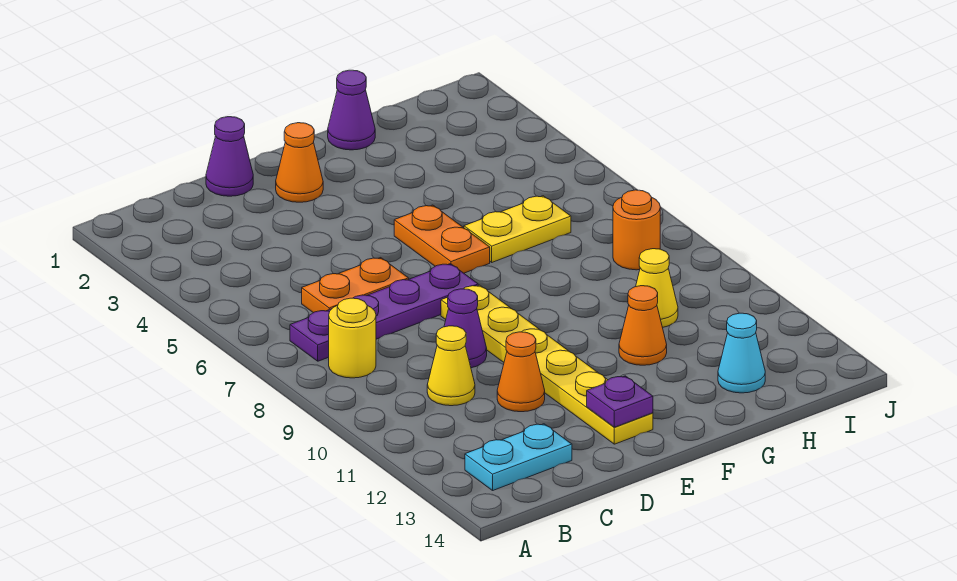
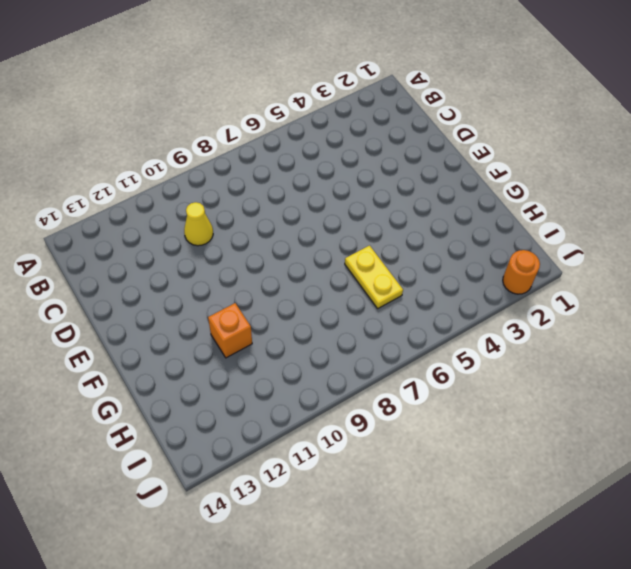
orange 1x1 brick [208,303,252,358] -> orange 1x1 cone [619,286,667,365]
orange 1x1 round brick [503,250,540,294] -> orange 1x1 round brick moved to [613,190,660,270]
none -> purple 1x4 plate [290,264,478,361]
none -> yellow 1x1 round brick [329,298,376,378]
none -> cyan 1x2 plate [465,424,572,490]

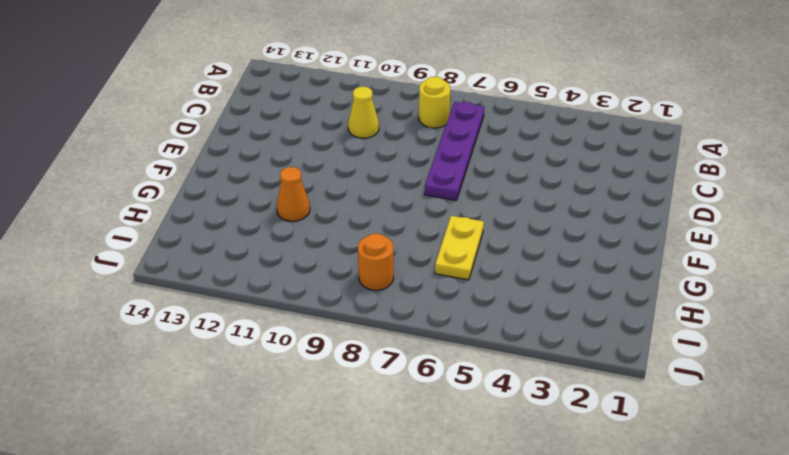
none -> cyan 1x2 plate [465,424,572,490]
none -> orange 1x2 plate [302,258,409,313]
none -> purple 1x1 cone [206,117,253,196]

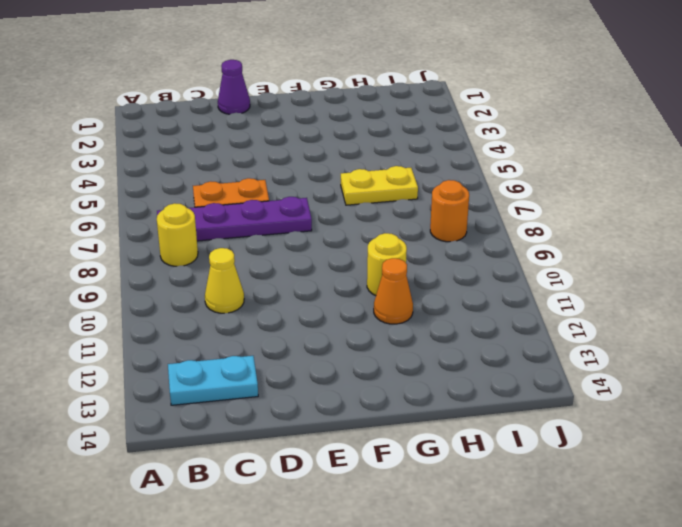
yellow 1x1 round brick [367,233,407,296] -> none
none -> purple 1x1 cone [444,289,487,368]
none -> orange 1x1 cone [497,332,545,412]
none -> orange 1x1 cone [276,123,323,202]

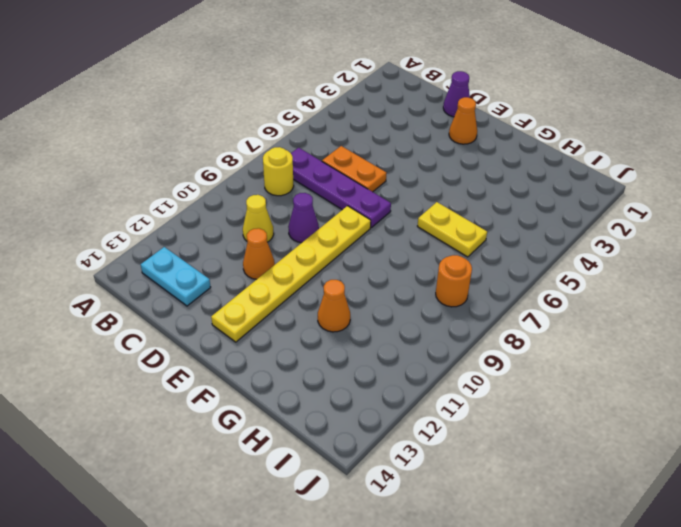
none -> orange 1x2 plate [394,205,490,273]
none -> purple 1x1 cone [328,70,375,150]
none -> yellow 1x1 cone [636,249,678,327]

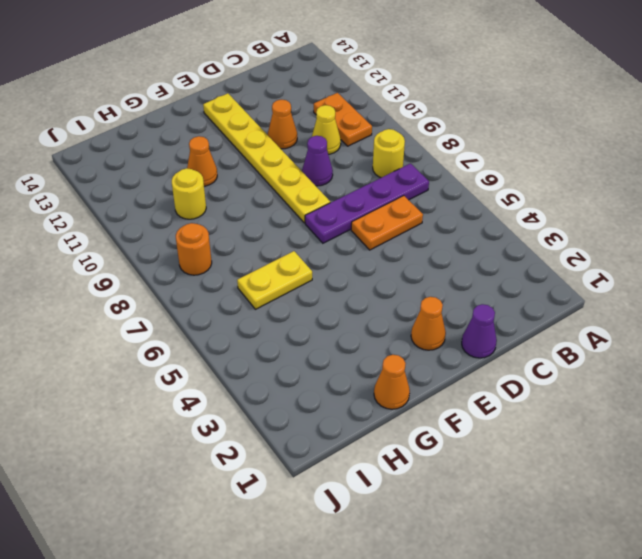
orange 1x2 plate [314,93,372,146] -> orange 1x2 plate moved to [394,205,490,273]
orange 1x1 cone [374,355,410,409] -> purple 1x1 cone [328,70,375,150]
yellow 1x1 round brick [172,168,206,219] -> yellow 1x1 cone [636,249,678,327]
none -> cyan 1x2 plate [465,424,572,490]
none -> cyan 1x1 cone [718,313,765,393]
none -> purple 1x1 plate [587,376,653,427]

